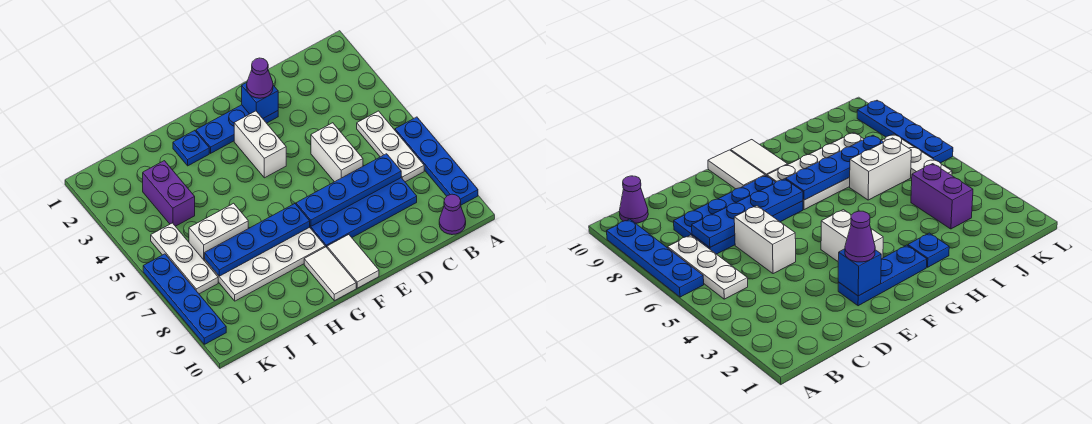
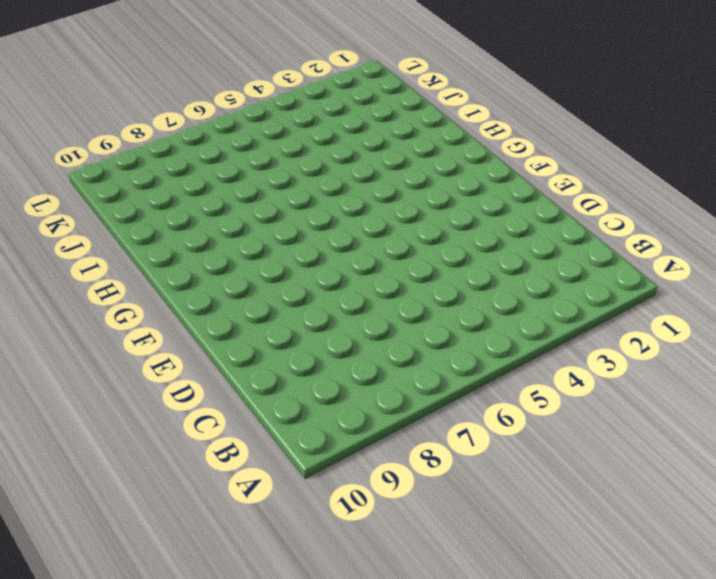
none -> blue 1x4 plate [395,117,478,205]
none -> white 1x3 plate [357,111,424,182]
none -> purple 1x1 cone [439,194,466,235]

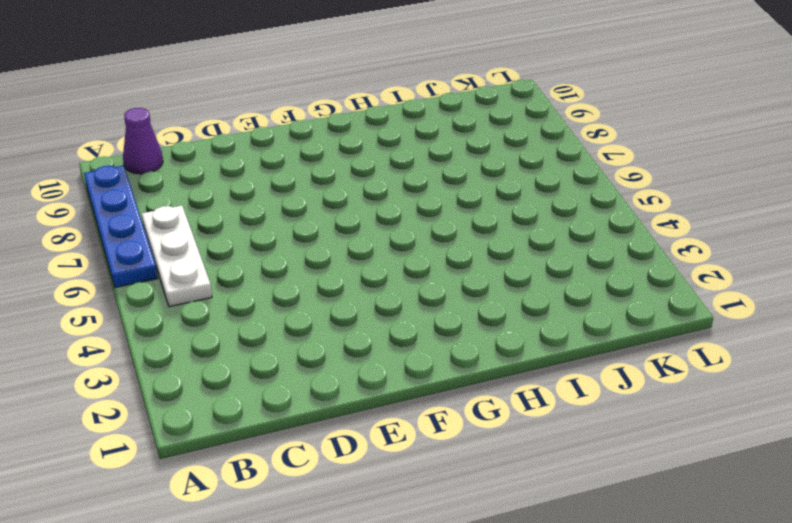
none -> blue 2x4 plate [310,178,417,247]
none -> white 1x2 brick [311,123,363,182]
none -> blue 1x3 plate [196,105,278,153]

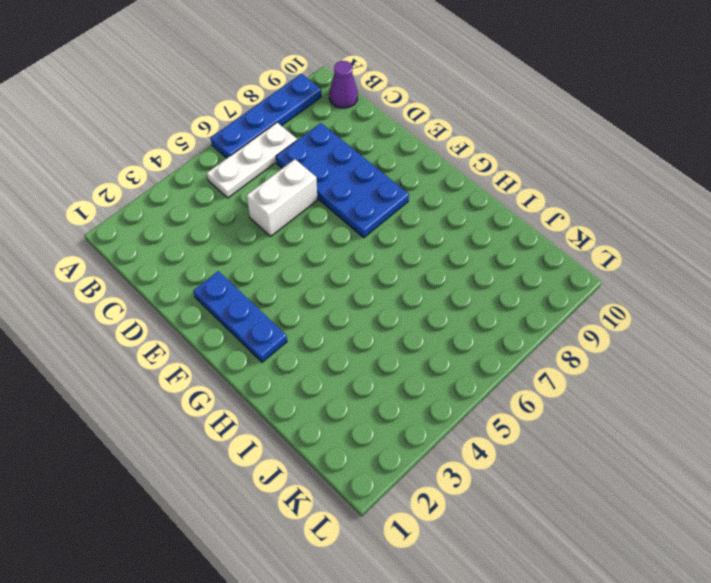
none -> white 1x2 brick [234,111,286,178]
none -> white 1x2 tile [327,235,379,288]
none -> white 2x4 plate [205,227,325,301]

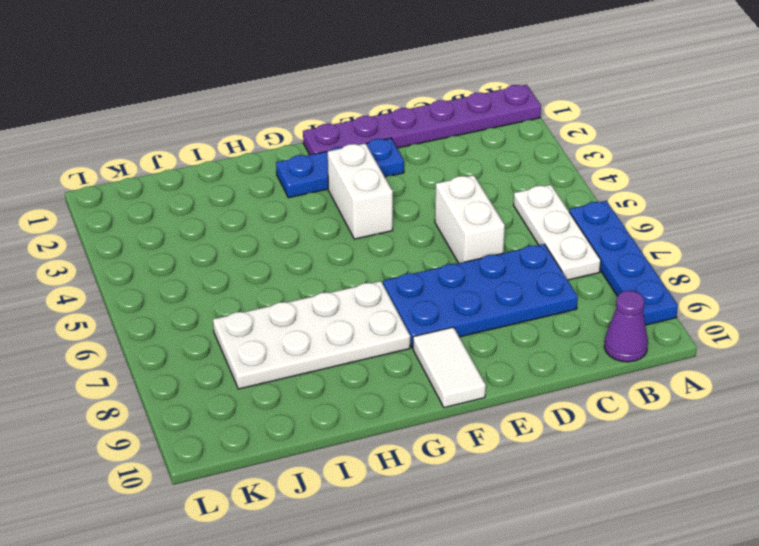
purple 1x6 plate [303,85,541,155] -> none
none -> white 1x2 tile [304,247,356,301]
none -> blue 1x1 plate [173,130,209,166]
none -> white 1x2 brick [189,203,248,261]

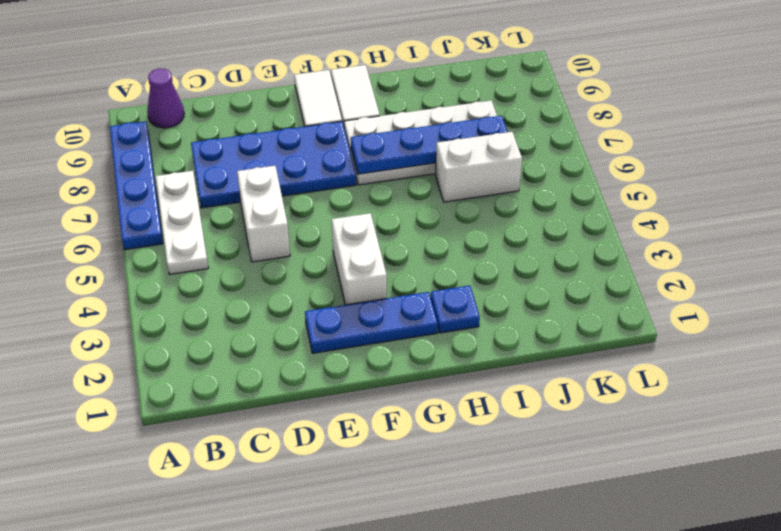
none -> purple 1x2 brick [143,161,195,226]
none -> white 1x3 plate [151,223,218,294]
none -> blue 1x4 plate [143,254,226,344]

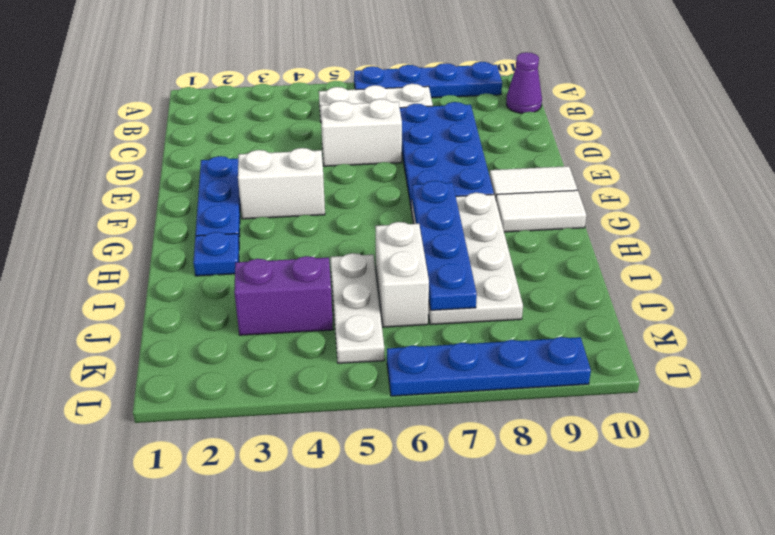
white 1x3 plate [330,253,384,363] -> white 1x3 plate turned to [151,223,218,294]
none -> blue 1x4 plate [296,154,401,226]
none -> blue 1x1 brick [242,82,278,118]
none -> purple 1x1 cone [247,58,273,98]

